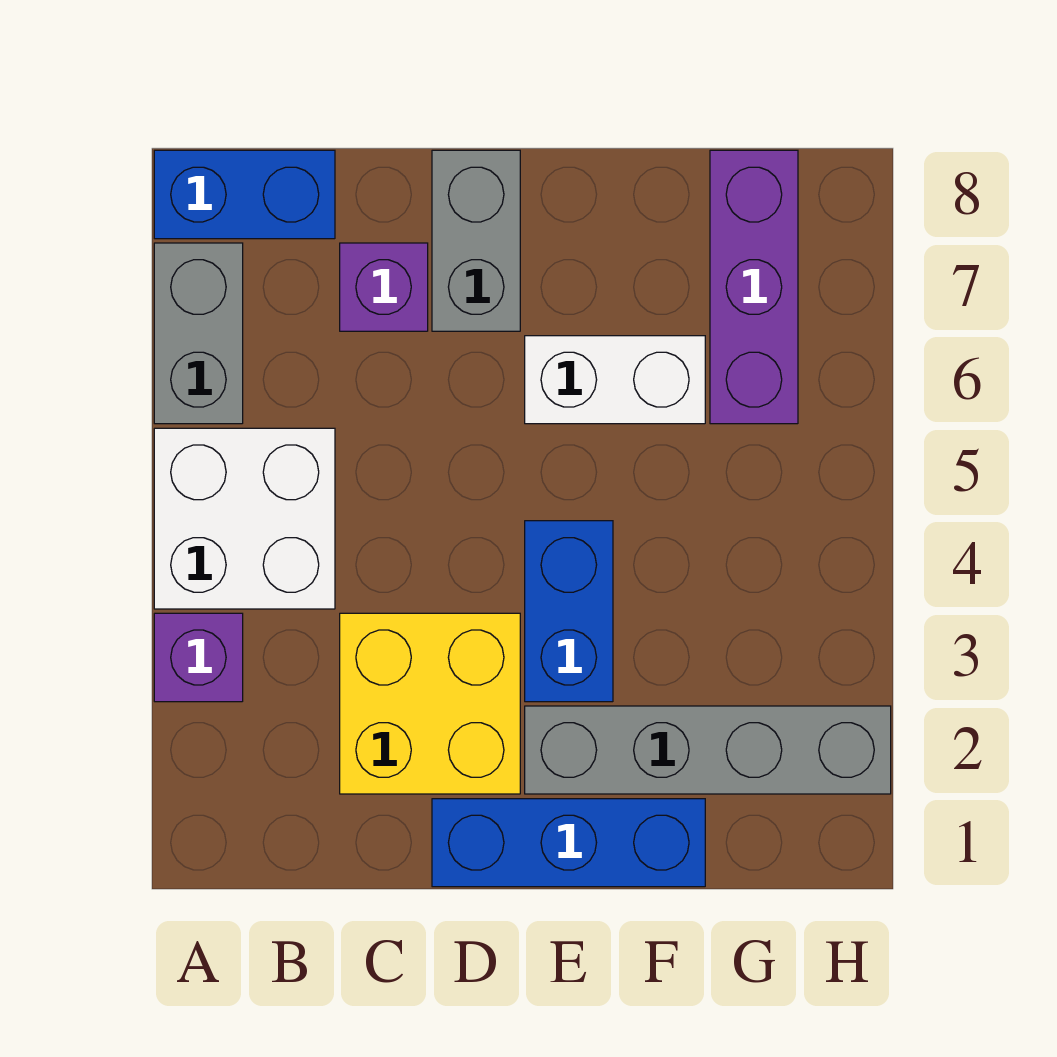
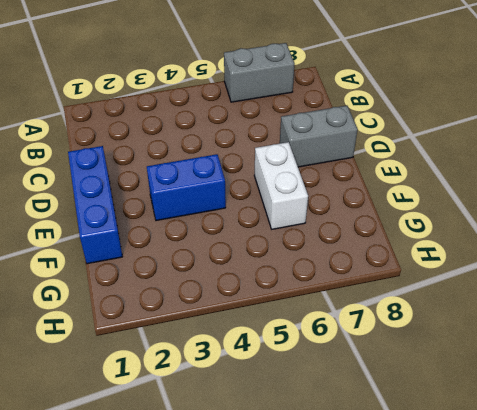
none -> purple 1x1 brick [154,613,243,702]
none -> white 2x2 brick [154,428,335,609]
none -> blue 1x2 brick [154,150,335,239]

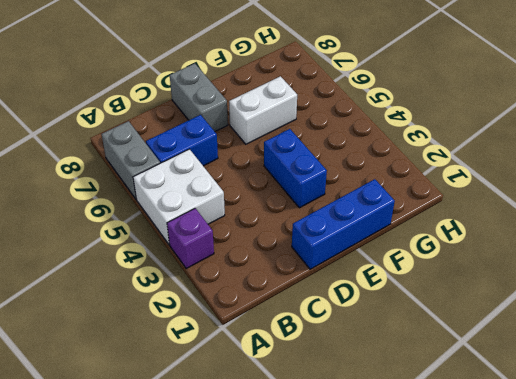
blue 1x2 brick [146,115,218,166] -> blue 1x2 brick moved to [154,150,335,239]
none -> yellow 2x2 brick [340,613,520,794]
none -> purple 1x1 brick [340,243,428,331]
none -> grey 1x4 brick [525,706,891,794]

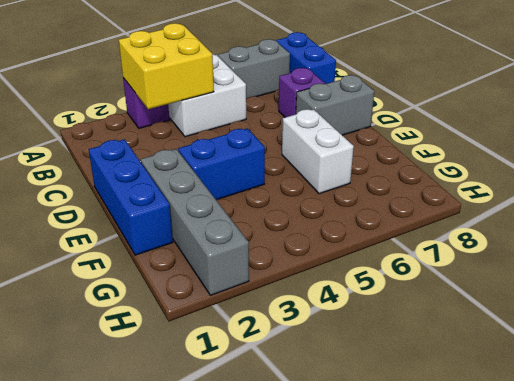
yellow 2x2 brick [119,23,214,109] -> yellow 2x2 brick moved to [340,613,520,794]
none -> purple 1x3 brick [710,150,798,424]

